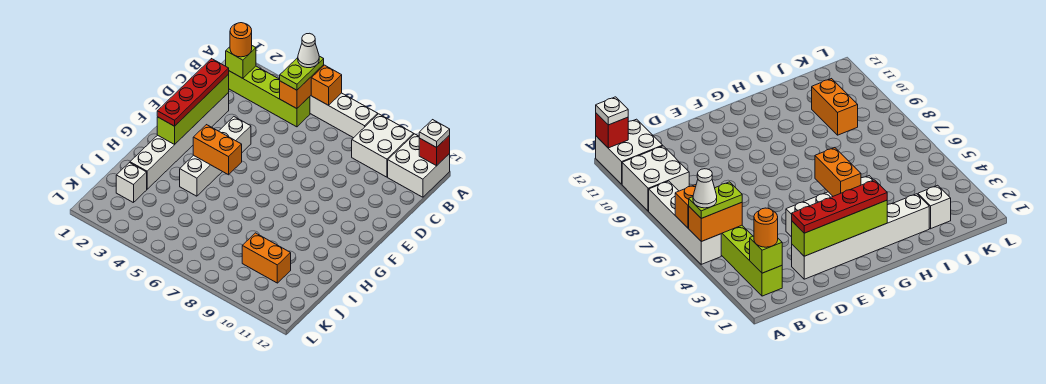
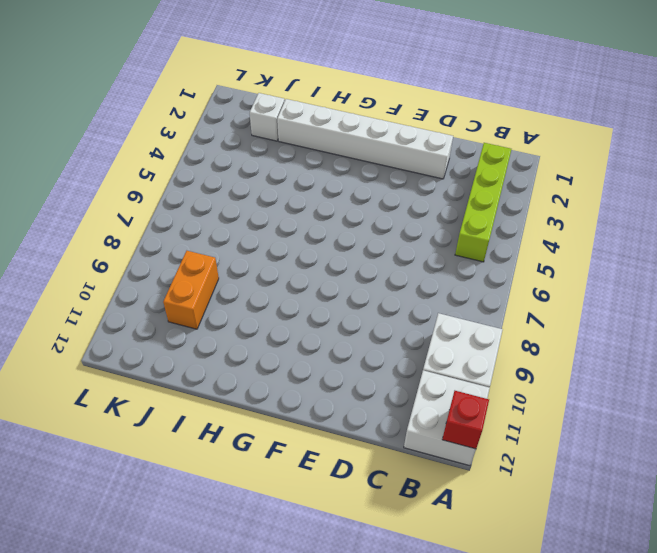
none -> white 1x4 brick [310,93,378,138]
none -> white 1x4 brick [180,117,251,196]
none -> orange 1x2 brick [280,65,324,109]

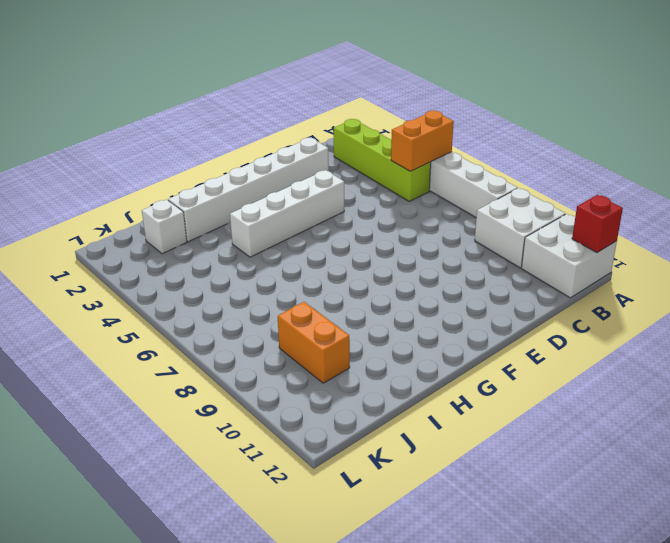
none -> orange 1x1 brick [311,65,342,105]
none -> lime 1x1 brick [226,46,256,78]
none -> lime 1x4 brick [157,74,229,144]

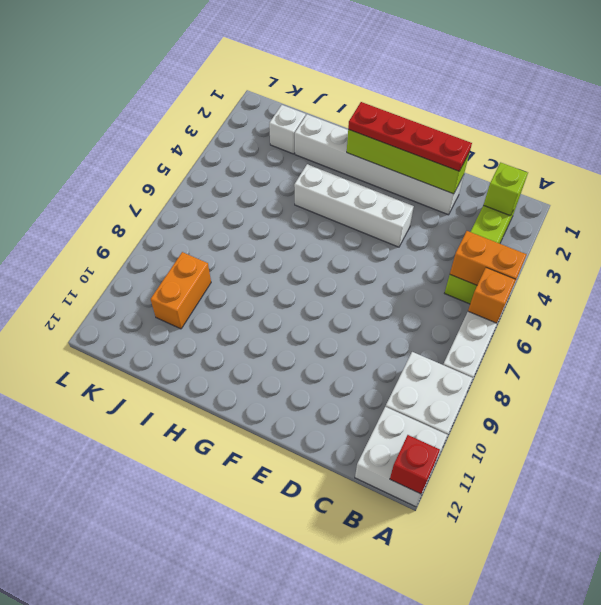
none -> orange 1x2 brick [193,125,242,175]
none -> lime 1x2 plate [280,56,324,90]
none -> white 1x1 plate [419,120,450,147]

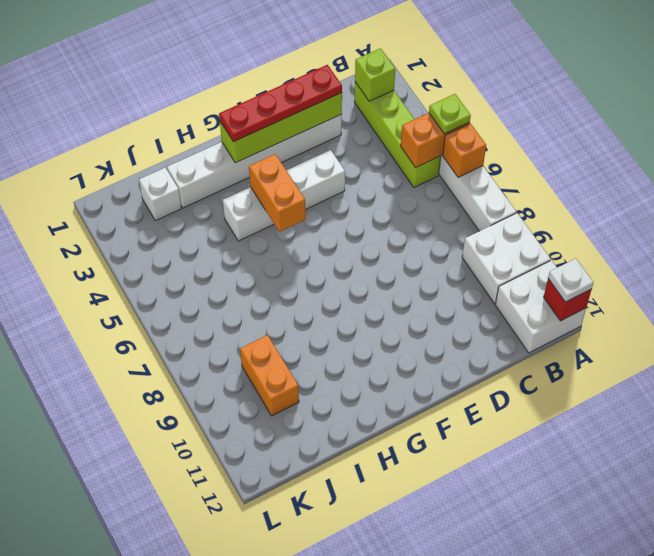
lime 1x1 plate [429,94,471,134] -> lime 1x2 plate [280,56,324,90]
none -> orange 1x1 round brick [230,23,252,57]
none -> white 1x1 cone [298,33,319,68]

